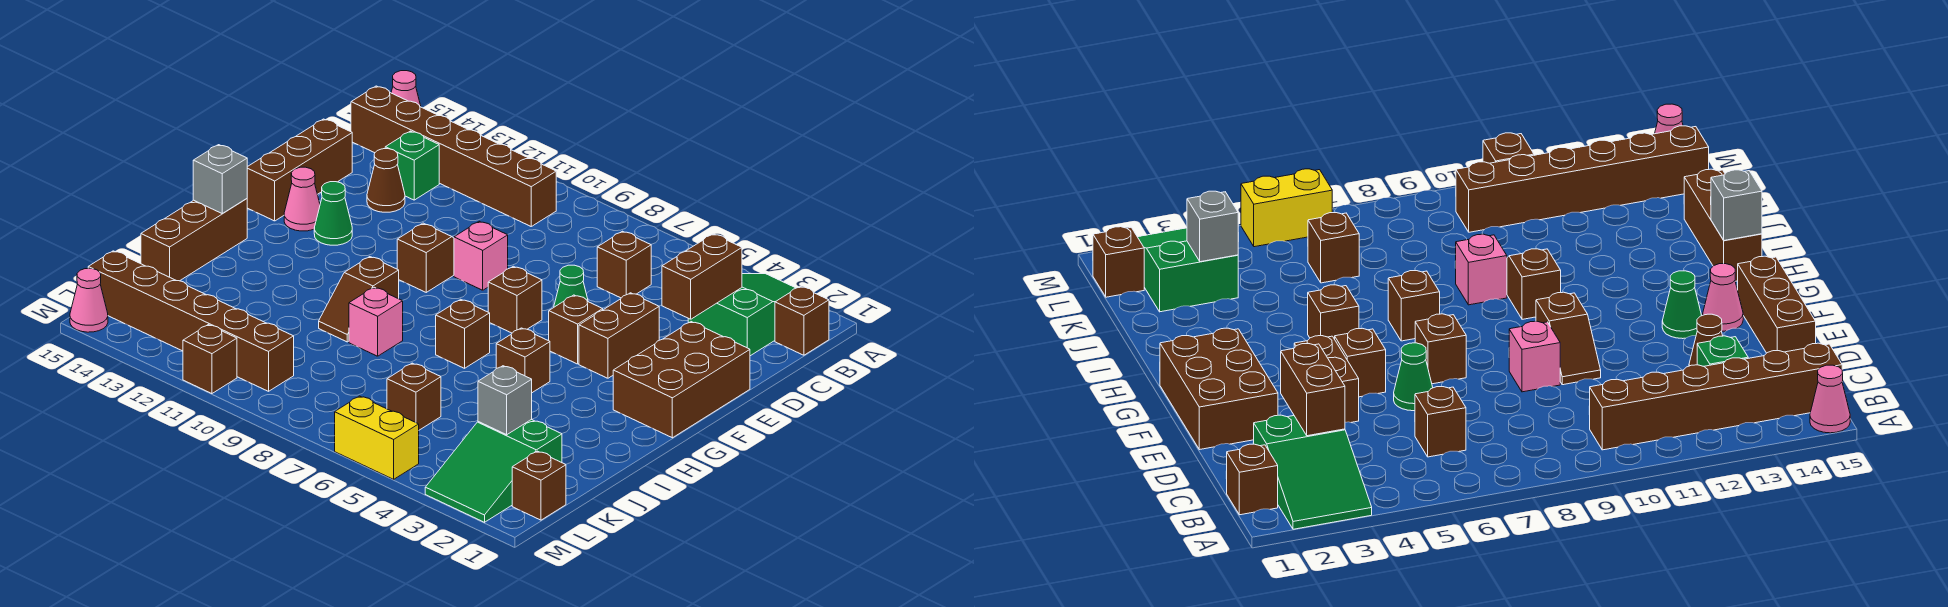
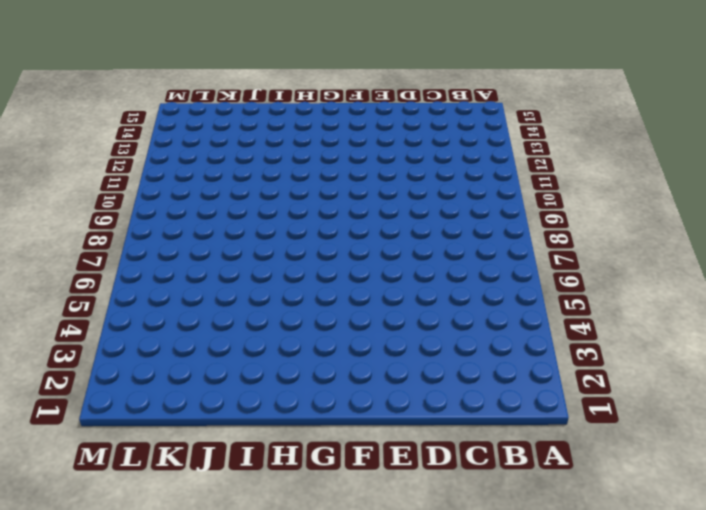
none -> green 2x3 slope [688,274,796,356]
none -> pink 1x1 cone [391,71,421,107]
none -> brown 1x1 brick [775,286,829,355]
none -> brown 1x6 brick [351,86,556,226]

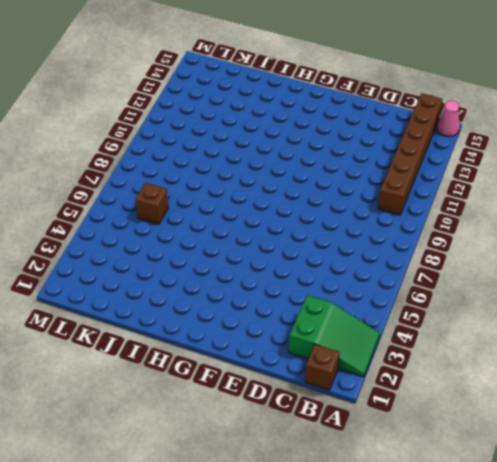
none -> brown 1x1 brick [597,231,651,298]
none -> green 1x1 brick [385,131,439,200]
none -> brown 1x1 cone [367,149,405,212]
none -> brown 1x3 brick [247,119,352,221]

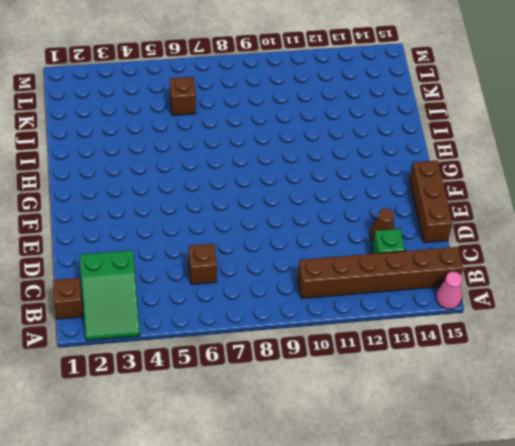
none -> brown 2x3 brick [613,322,750,438]
none -> brown 1x2 brick [579,293,659,378]
none -> green 1x1 cone [554,265,588,307]
none -> pink 1x1 brick [454,221,508,290]

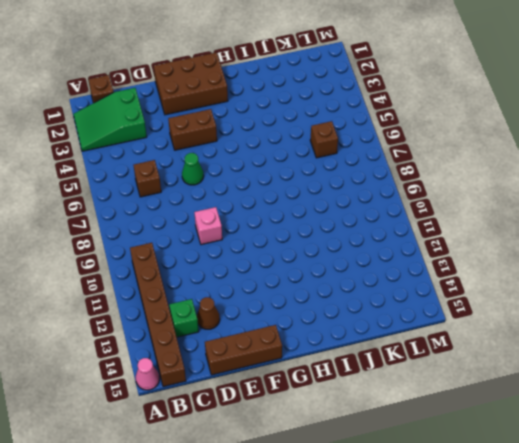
none -> brown 1x2 slope [397,223,454,292]
none -> brown 1x1 brick [549,295,603,364]
none -> brown 1x1 brick [488,266,542,333]
none -> green 1x1 cone [314,182,352,245]

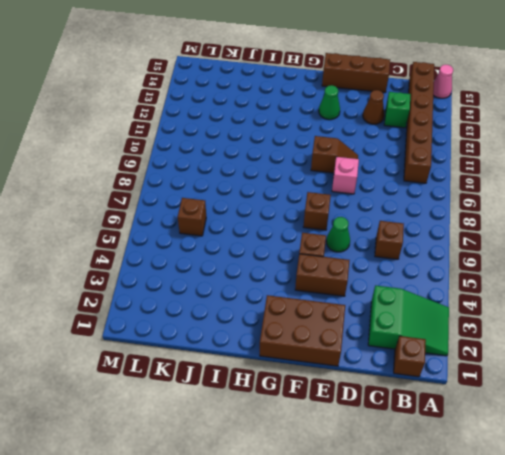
none -> pink 1x1 cone [284,167,320,231]
none -> brown 1x1 brick [496,328,550,393]
none -> brown 1x1 brick [436,299,490,368]
none -> brown 1x2 slope [319,257,399,342]

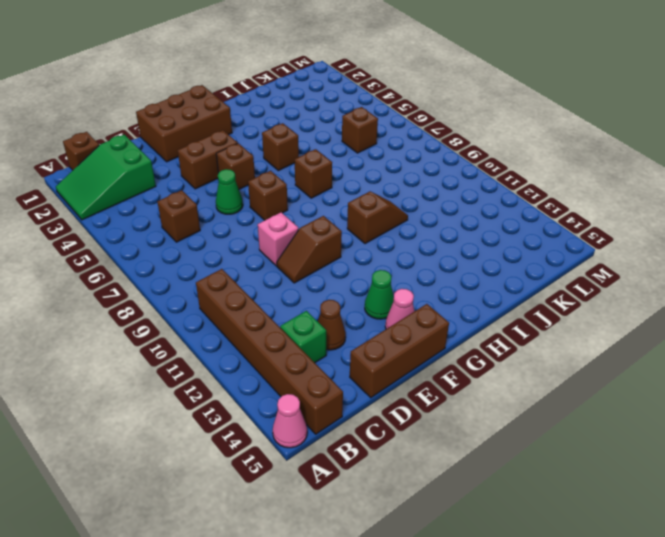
none -> brown 1x3 brick [141,199,247,281]
none -> pink 1x1 brick [349,287,403,356]
none -> green 2x3 slope [425,419,562,522]
none -> brown 1x1 brick [512,451,566,520]

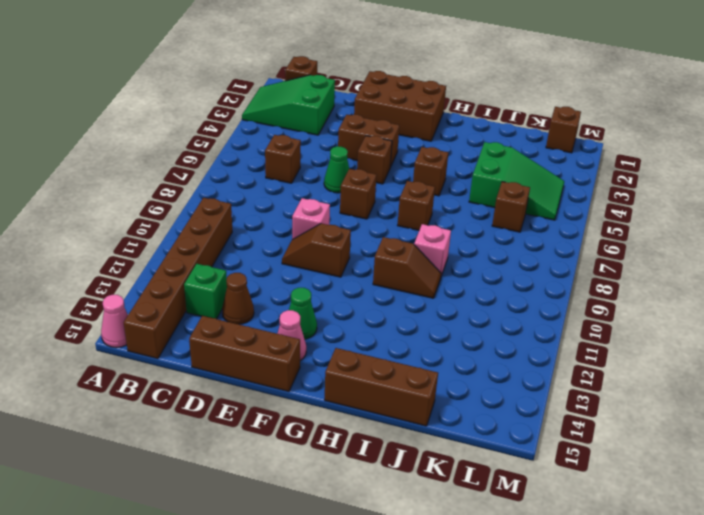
green 2x3 slope [469,142,564,220] -> green 2x3 slope moved to [425,419,562,522]
none -> brown 1x6 brick [88,251,294,391]
none -> yellow 1x2 brick [335,396,419,479]
none -> brown 1x1 brick [183,325,237,394]
none -> pink 1x1 cone [70,268,108,332]

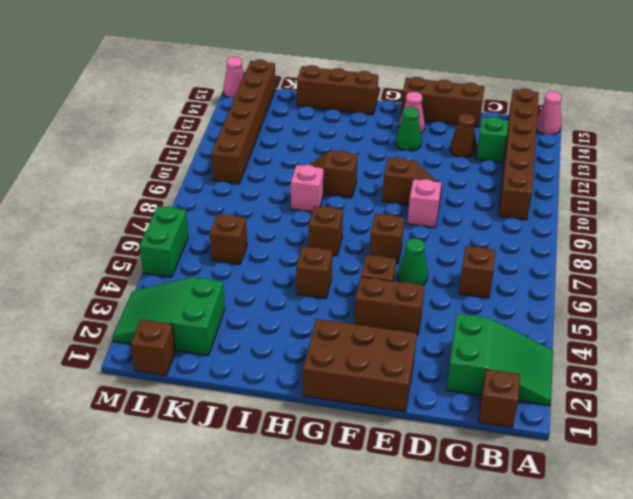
green 1x2 brick [139,206,188,277] -> yellow 1x2 brick [335,396,419,479]
none -> brown 1x1 brick [183,325,237,394]
none -> brown 1x2 brick [662,234,742,319]
none -> grey 1x1 brick [193,145,247,214]
none -> grey 1x1 brick [478,366,532,435]

